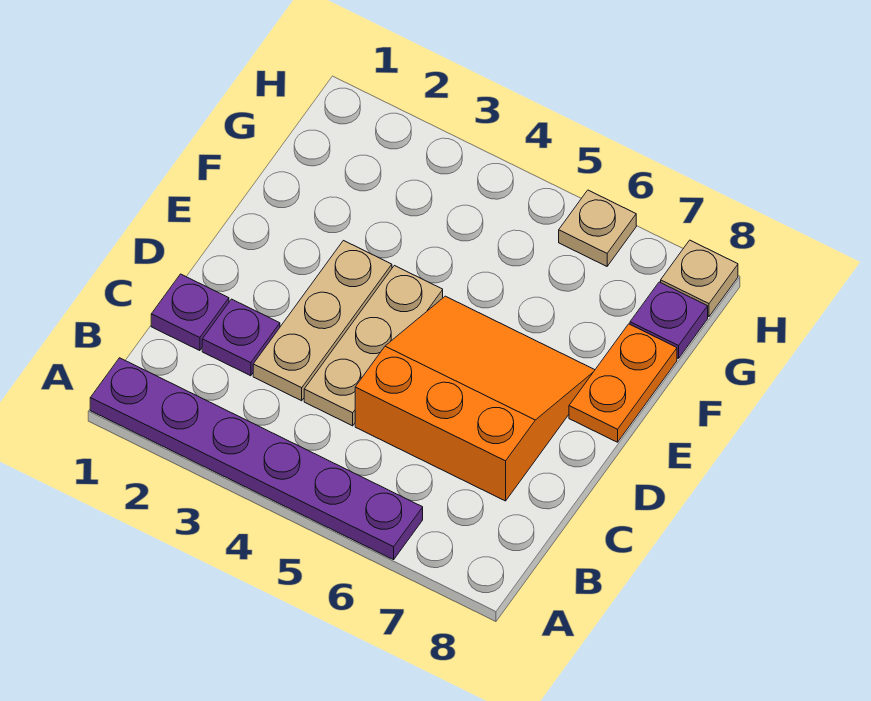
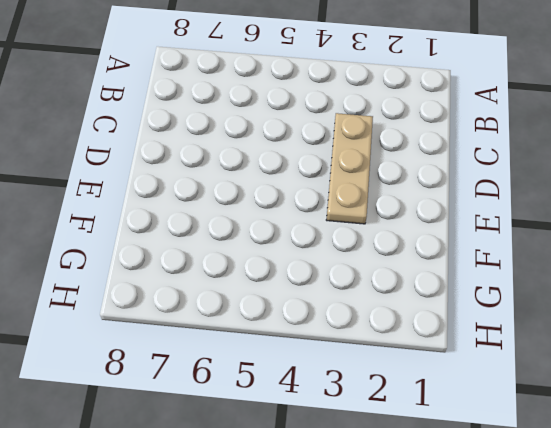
none -> purple 1x6 plate [90,358,423,560]
none -> purple 1x1 plate [151,274,229,351]

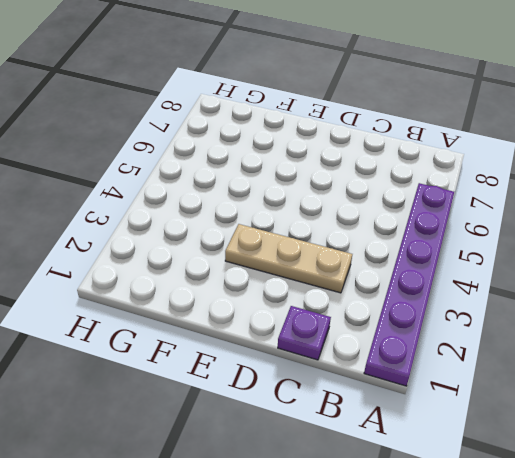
none -> purple 1x1 plate [202,299,280,376]
none -> tan 1x3 plate [304,266,443,426]

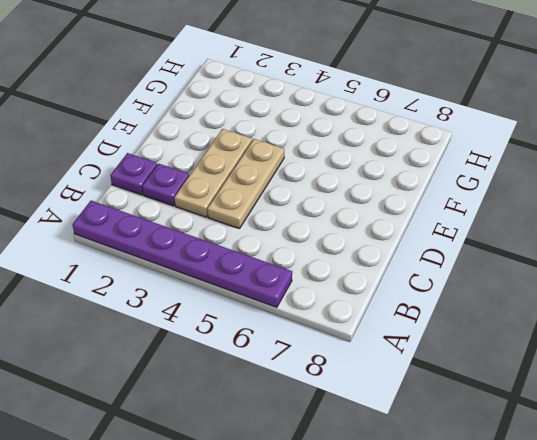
none -> orange 3x3 slope [355,296,595,501]
none -> orange 1x2 plate [569,324,677,442]

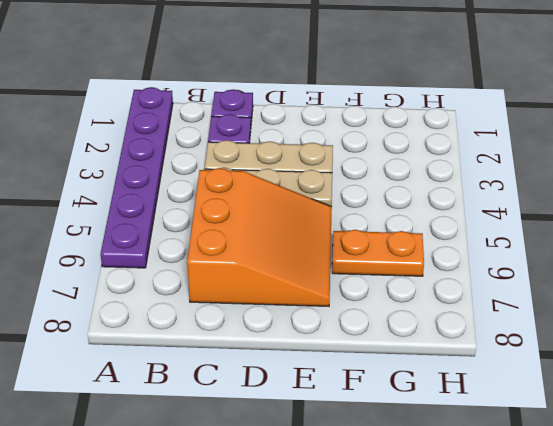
orange 1x2 plate [332,230,424,276] -> orange 1x2 plate moved to [569,324,677,442]
none -> purple 1x1 plate [630,282,708,359]
none -> tan 1x1 plate [559,190,636,266]

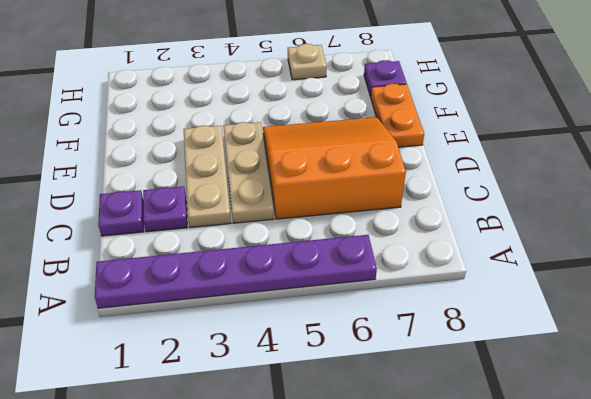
none -> tan 1x1 plate [661,240,738,317]

